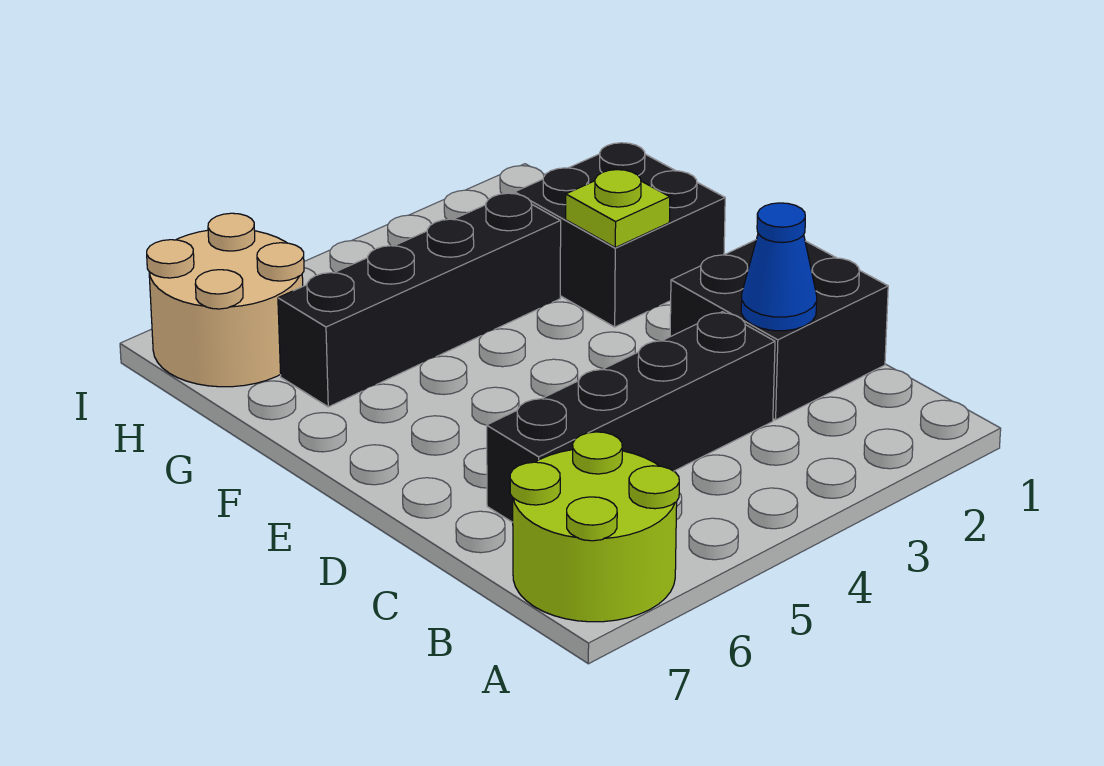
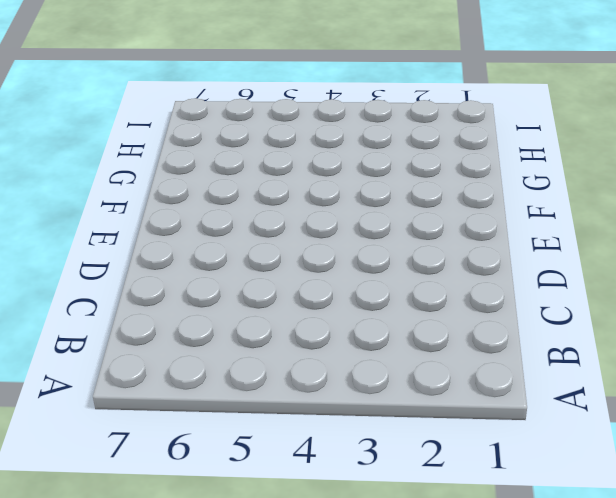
none -> lime 2x2 round brick [510,432,679,622]
none -> black 2x2 brick [670,240,888,420]

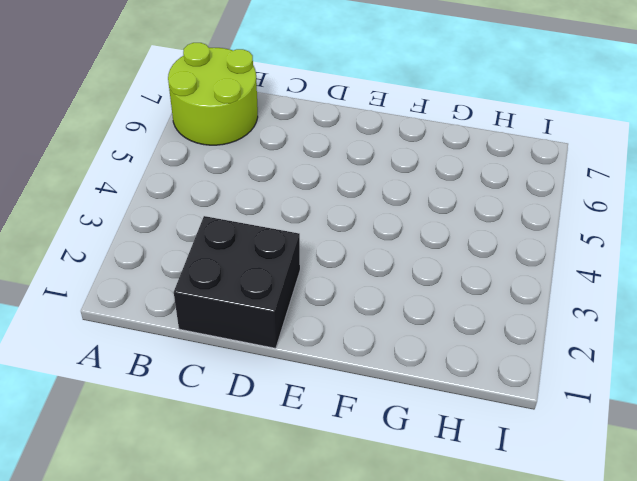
none -> black 1x4 brick [486,312,775,522]
none -> black 2x2 brick [515,143,725,327]

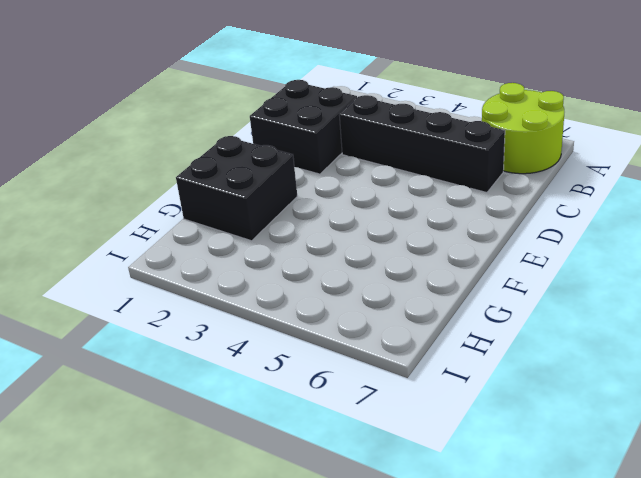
none -> black 1x4 brick [278,193,561,407]
none -> tan 2x2 round brick [147,213,304,387]

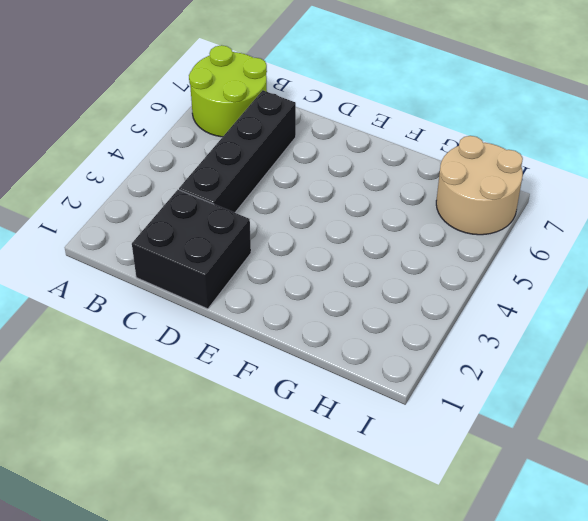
none -> black 2x2 brick [515,143,725,327]
none -> black 1x4 brick [278,193,561,407]

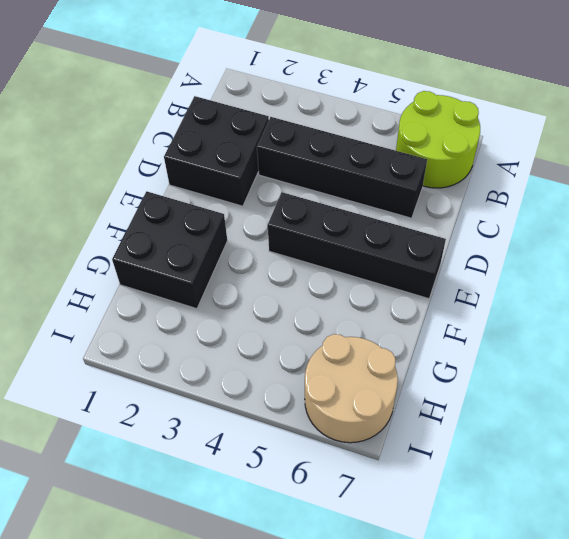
black 1x4 brick [268,192,446,299] -> black 1x4 brick moved to [278,193,561,407]
none -> blue 1x1 cone [741,203,817,331]
none -> lime 1x1 plate [566,170,670,247]

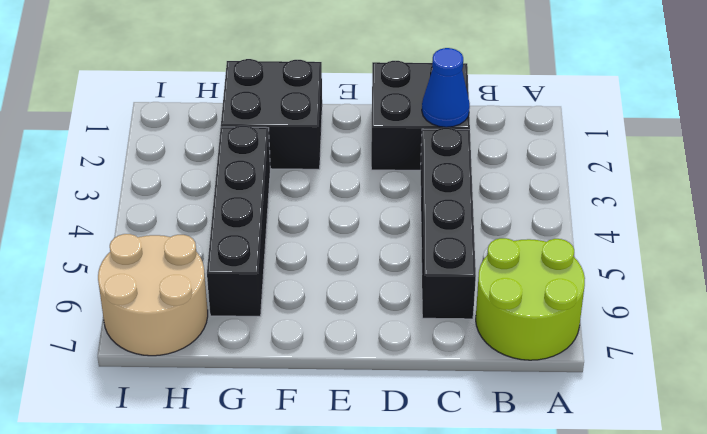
none -> lime 1x1 plate [566,170,670,247]

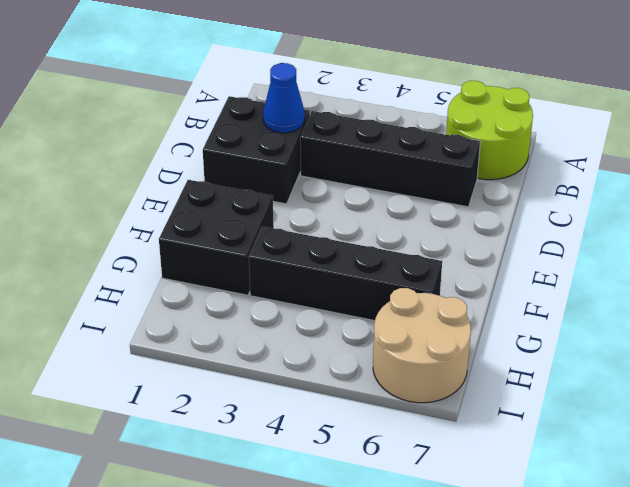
none -> lime 1x1 plate [566,170,670,247]

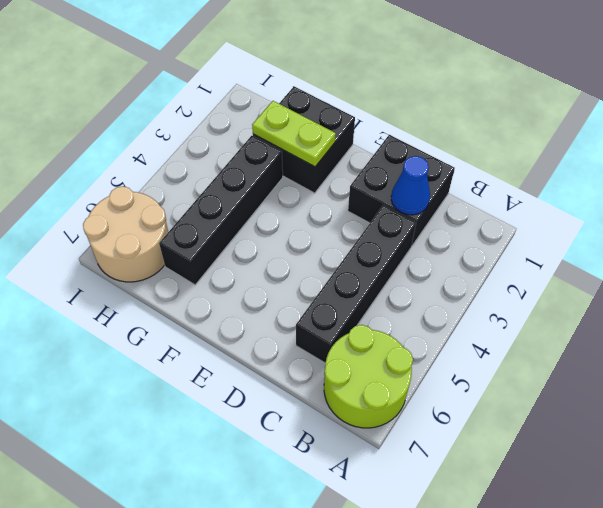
lime 1x2 plate [252,101,336,167] -> lime 1x1 plate [566,170,670,247]

